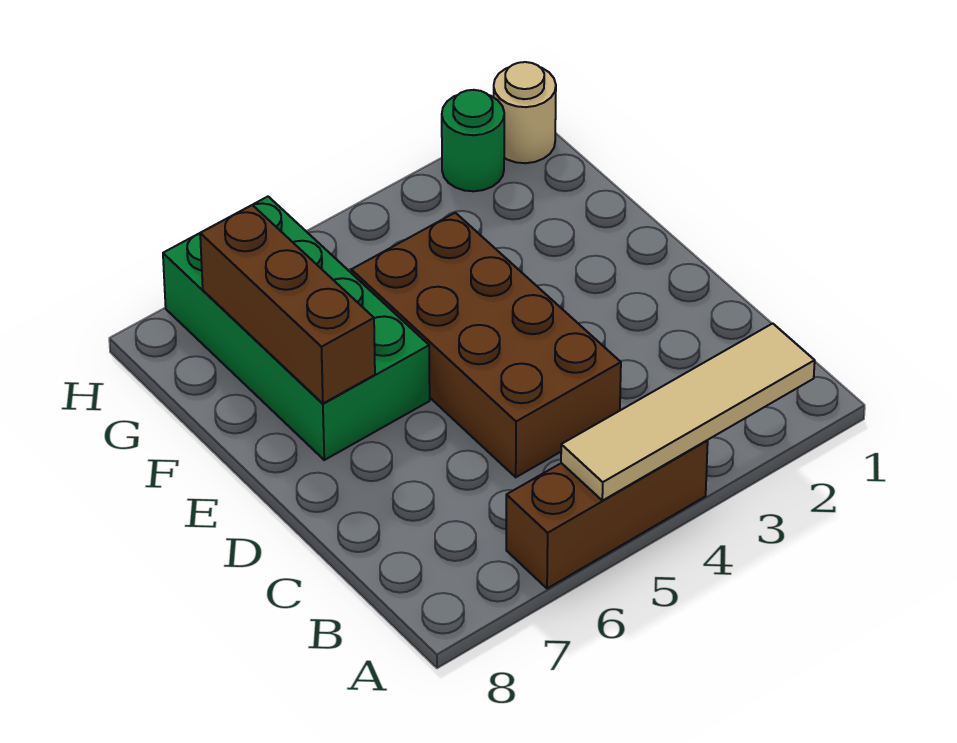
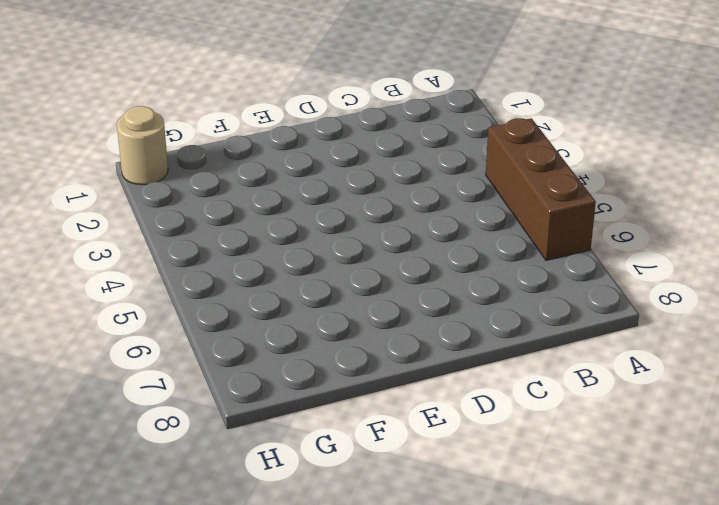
none -> brown 2x4 brick [351,213,621,477]
none -> green 2x4 brick [163,197,430,460]

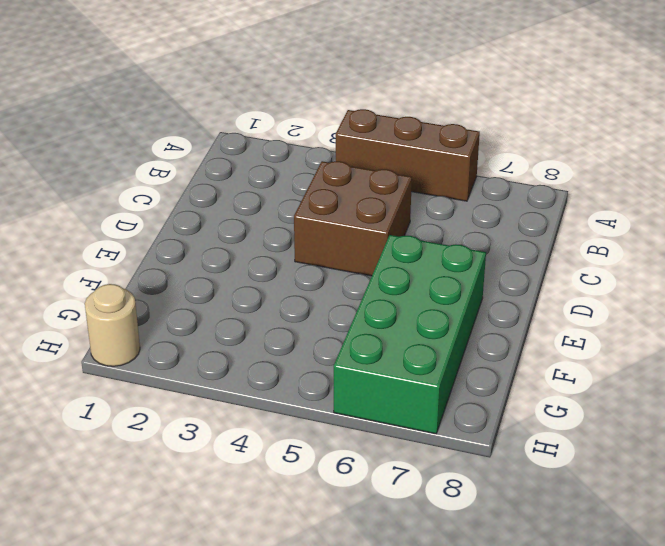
brown 2x2 brick [294,161,412,276] -> brown 2x4 brick [351,213,621,477]
none -> green 1x1 round brick [442,90,504,191]
none -> tan 1x4 tile [561,323,815,501]

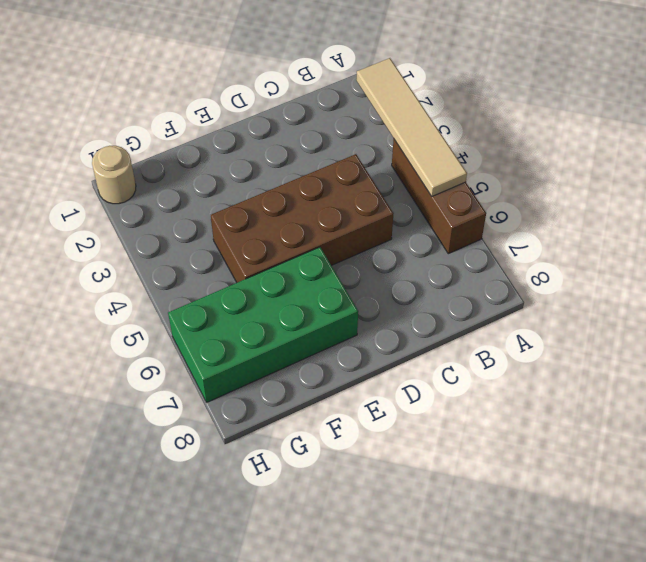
none -> green 1x1 round brick [442,90,504,191]
none -> brown 1x3 brick [200,205,375,403]

